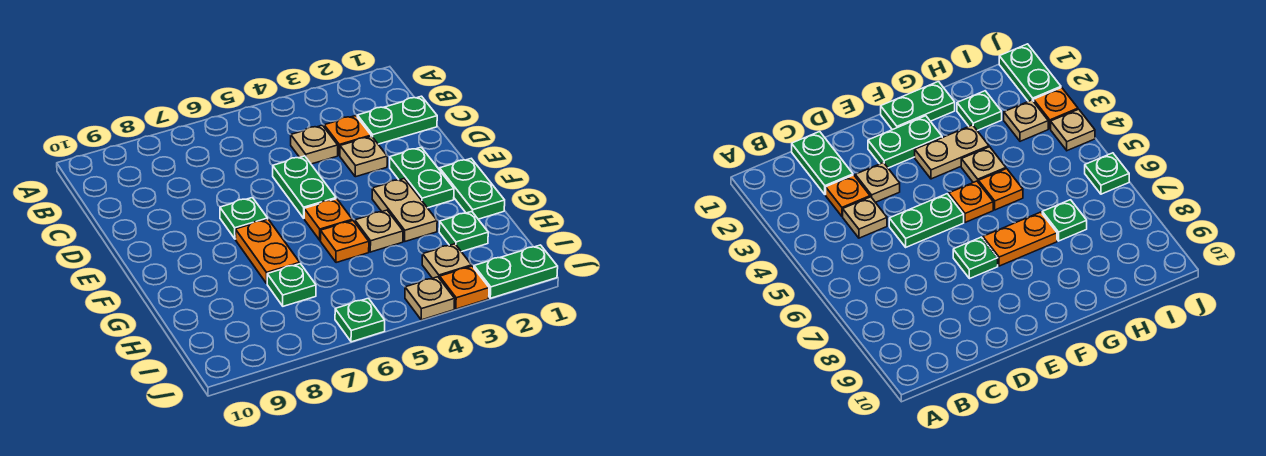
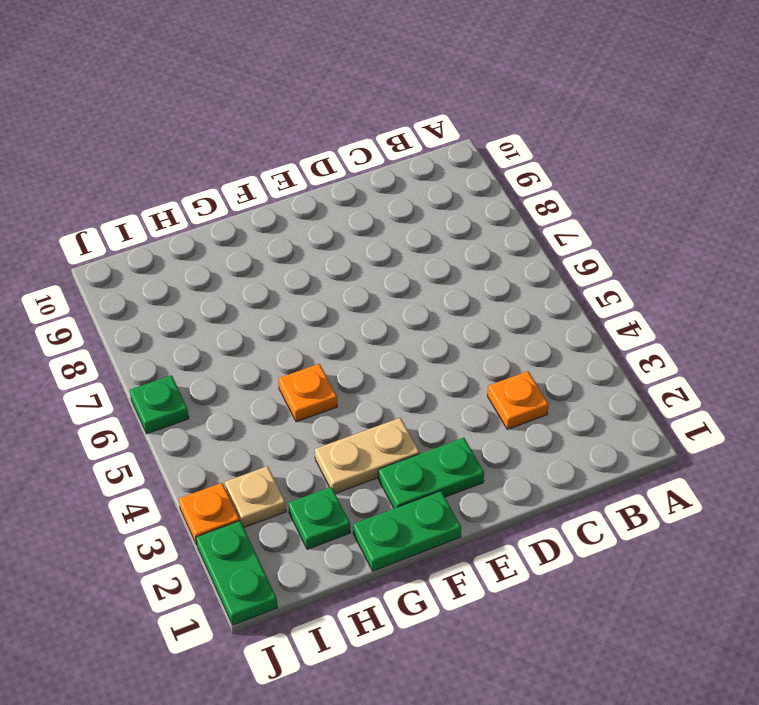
none -> green 1x2 plate [357,96,437,144]
none -> tan 1x1 plate [291,125,338,164]
none -> tan 1x1 plate [340,136,387,177]

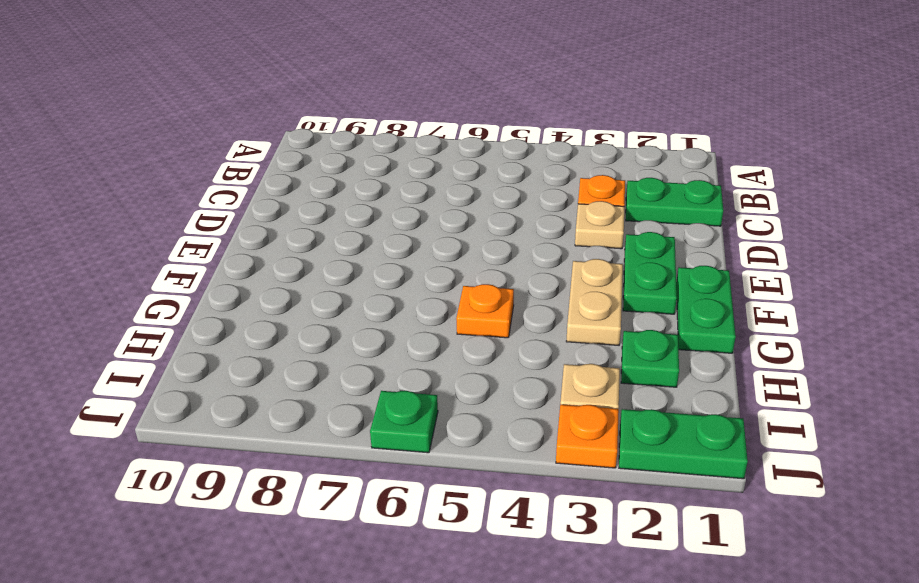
none -> tan 1x1 plate [291,125,338,164]
none -> green 1x2 plate [273,156,336,218]
none -> green 1x1 plate [220,198,268,239]

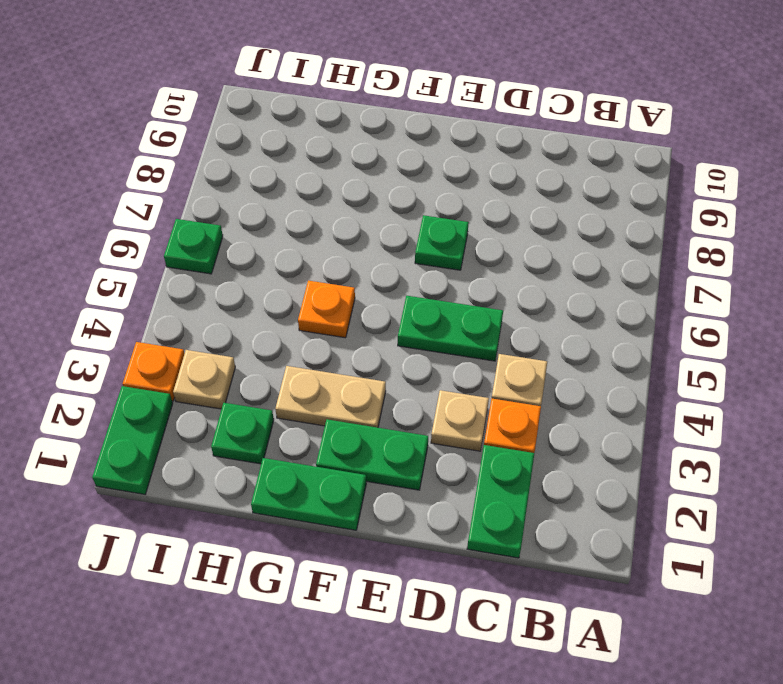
none -> orange 1x1 plate [304,199,352,240]
none -> orange 1x2 plate [235,219,300,283]
none -> tan 1x1 plate [355,210,403,252]

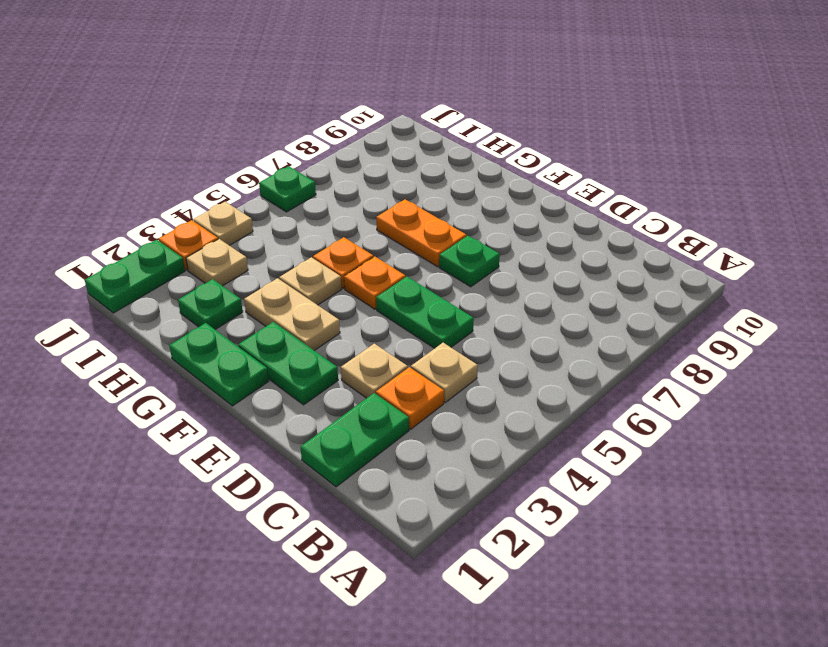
none -> green 1x1 plate [267,264,316,306]

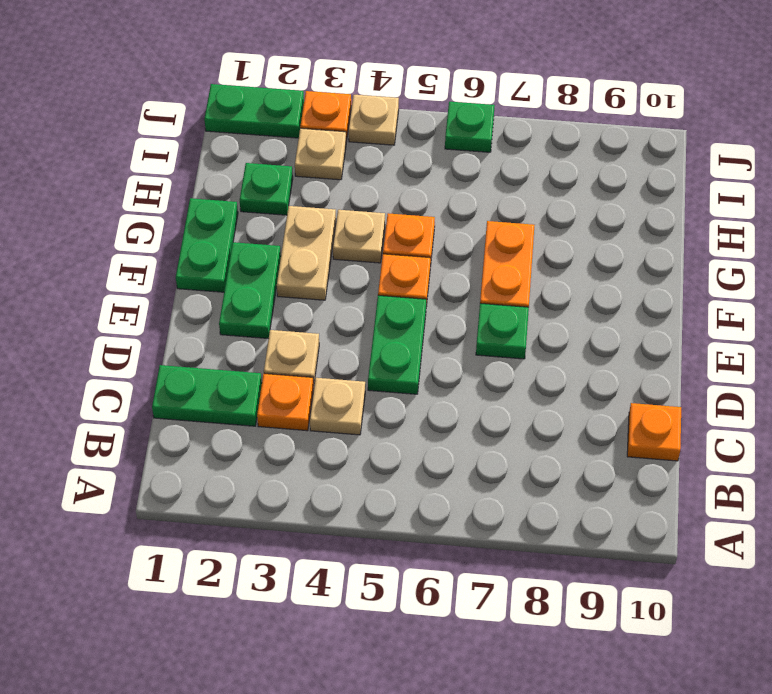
orange 1x1 plate [627,403,681,461] -> none
none -> green 1x1 plate [267,264,316,306]

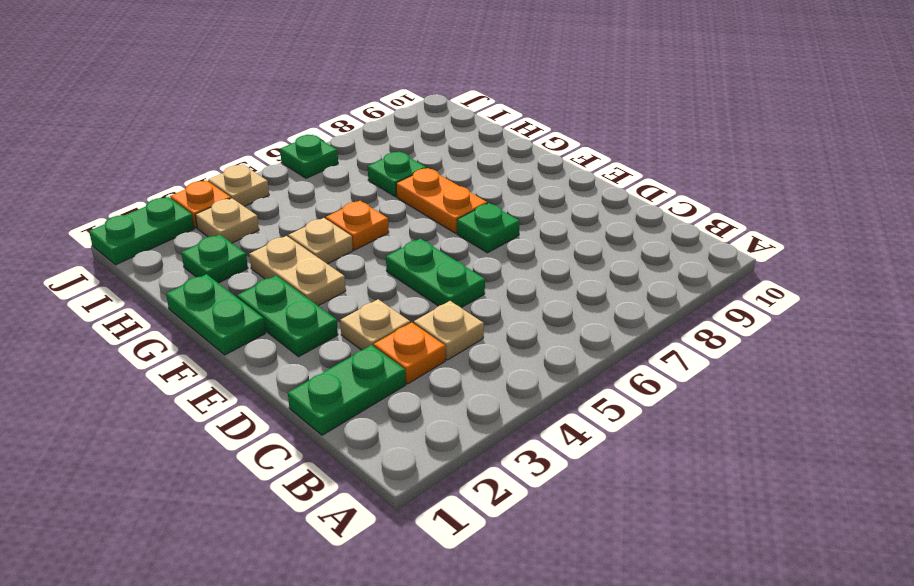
none -> orange 1x1 plate [304,199,352,240]

